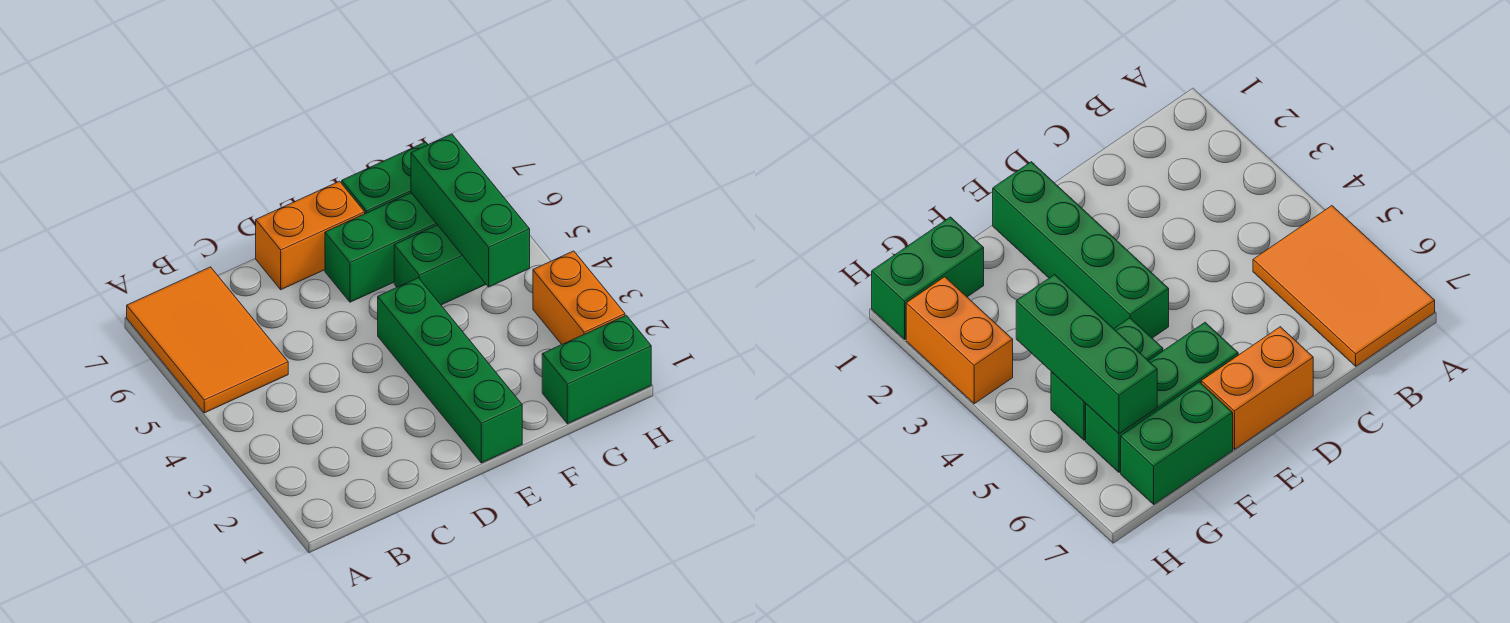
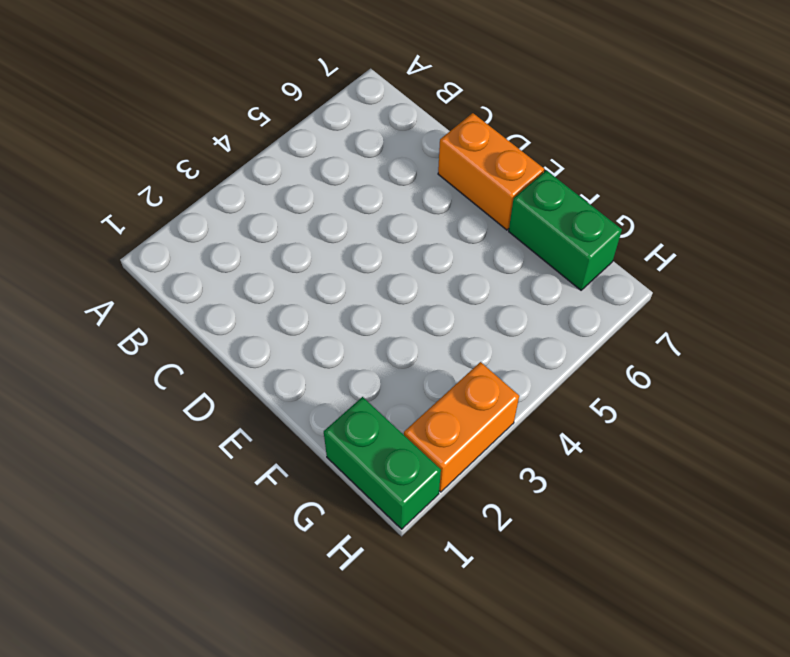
none -> orange 2x3 tile [127,267,288,413]
none -> green 1x4 brick [378,278,522,463]

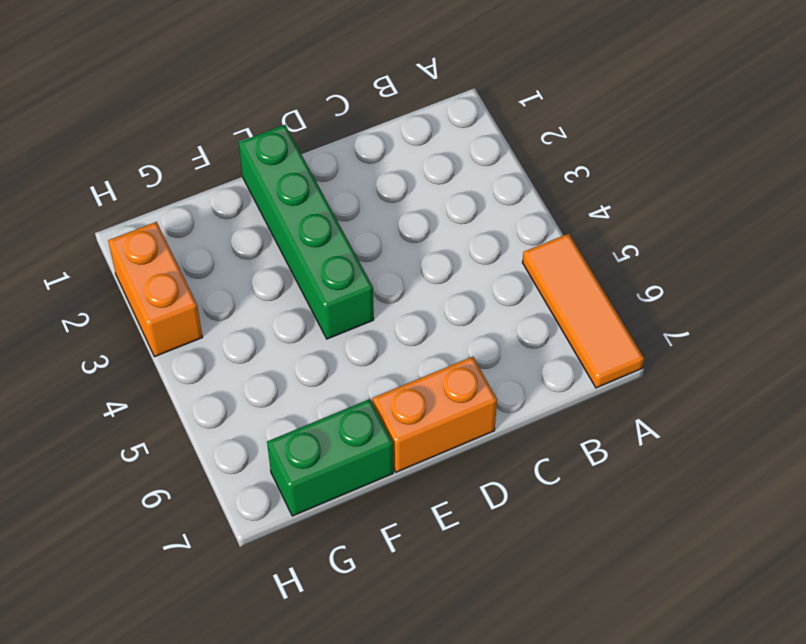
orange 1x3 tile [522,234,644,388] -> orange 2x3 tile [127,267,288,413]
none -> green 1x3 brick [325,193,437,302]
none -> green 1x2 brick [394,225,486,305]

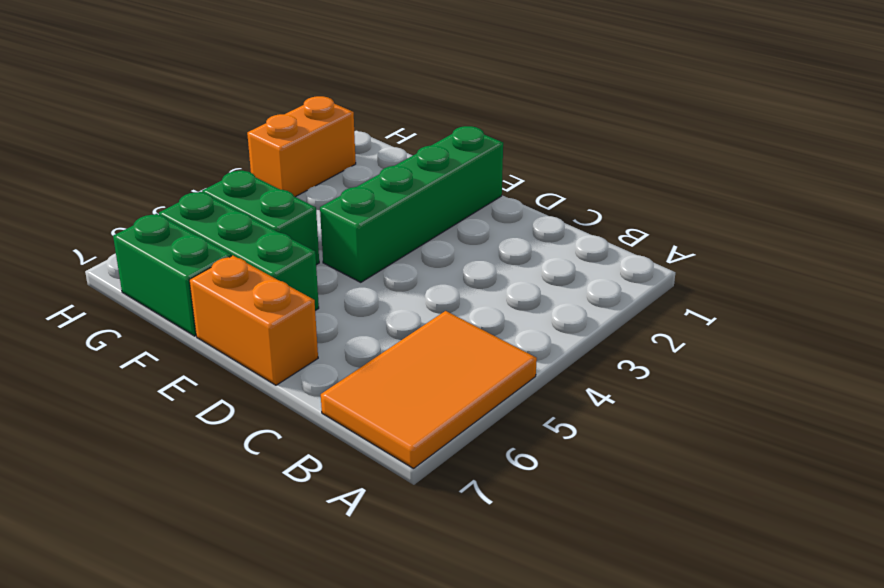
none -> green 1x2 brick [542,315,651,424]
none -> green 1x3 brick [411,134,530,287]

